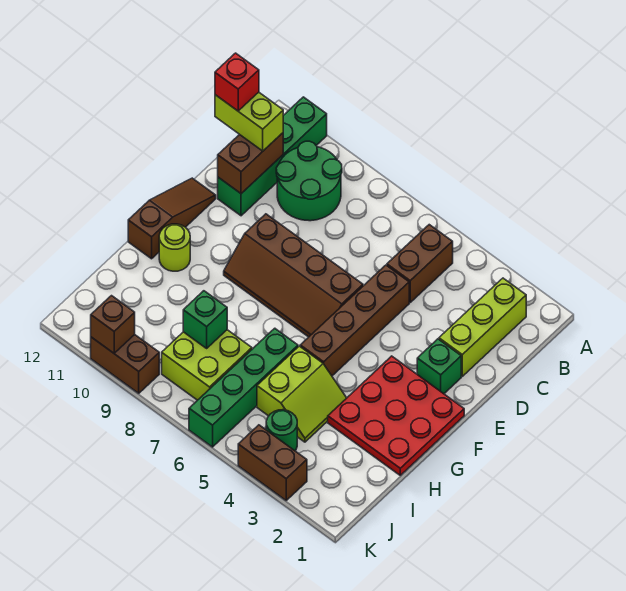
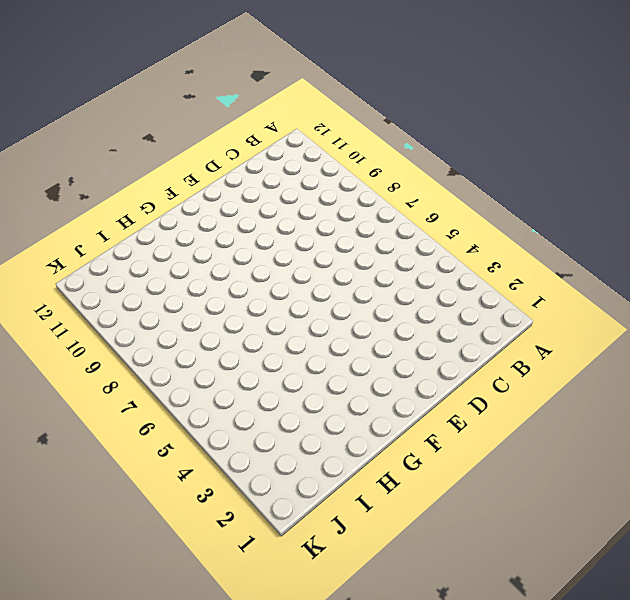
none -> green 1x4 brick [218,97,327,216]
none -> lime 1x3 brick [439,278,526,376]
none -> brown 1x2 brick [387,225,453,302]

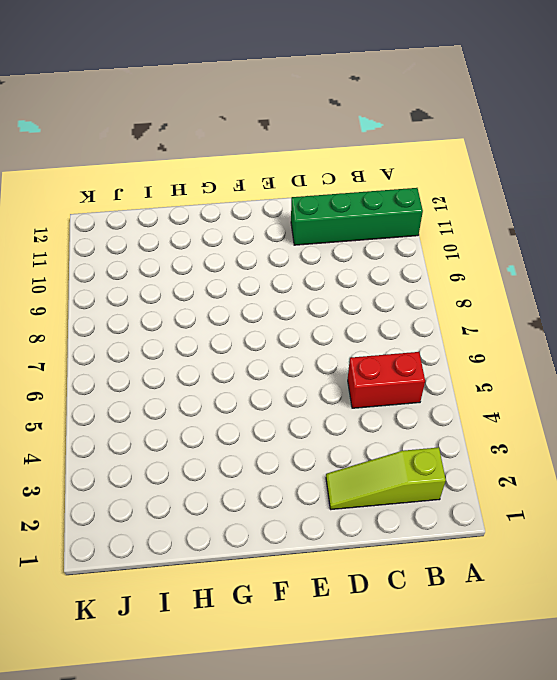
lime 1x3 slope [326,447,446,509] -> lime 1x3 brick [439,278,526,376]
red 1x2 brick [348,352,425,408] -> brown 1x2 brick [387,225,453,302]
none -> green 2x2 round brick [276,141,342,221]
none -> brown 1x4 brick [300,265,409,376]
none -> green 1x1 brick [417,339,461,394]

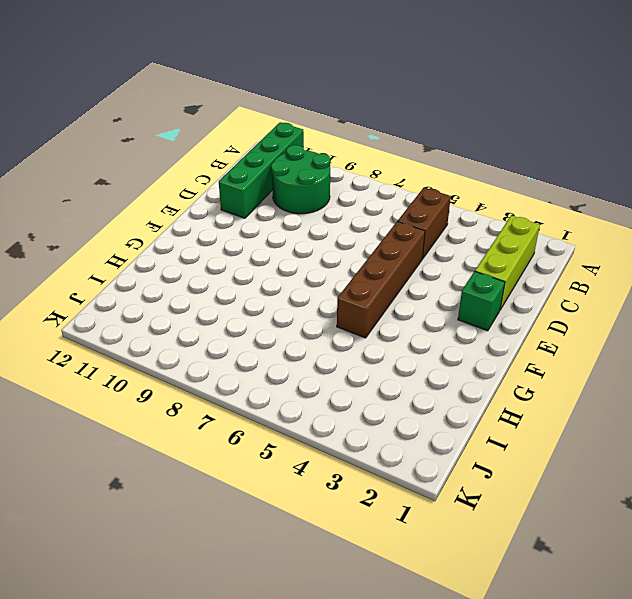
none -> brown 2x4 slope [224,214,363,337]
none -> brown 1x3 slope [128,178,216,259]
none -> red 3x3 plate [328,356,464,475]

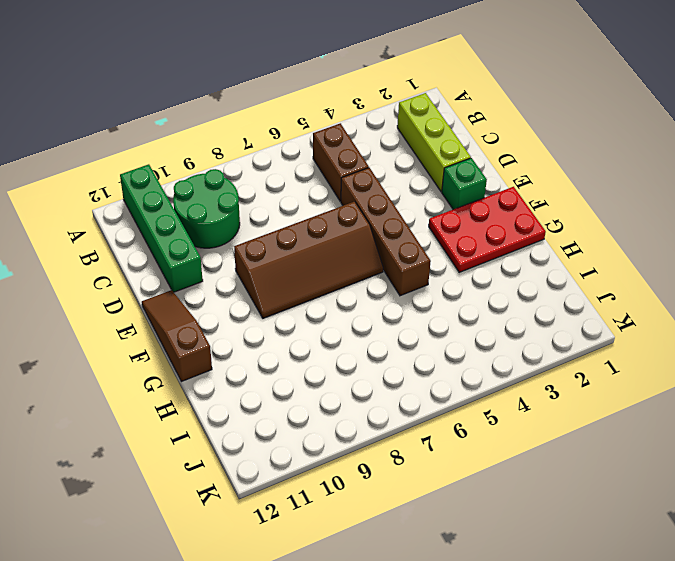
red 2x3 plate [429,187,546,272] -> red 3x3 plate [328,356,464,475]
none -> lime 1x1 round brick [159,224,190,271]
none -> lime 2x2 slope [257,346,346,442]
none -> green 1x4 brick [189,328,298,447]

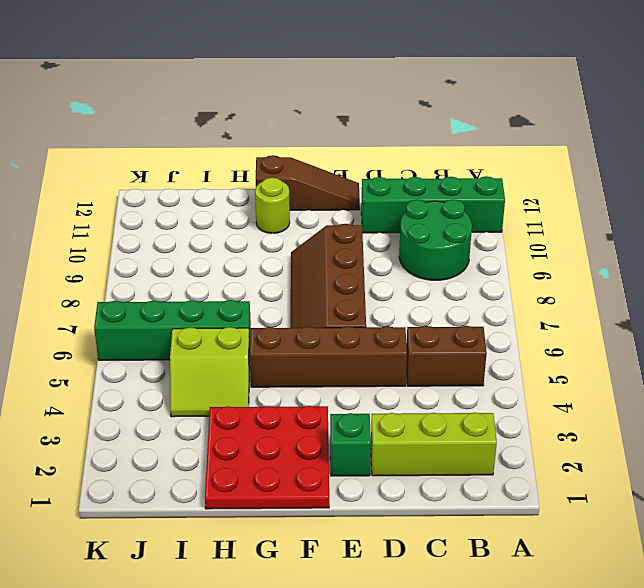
none -> lime 2x2 brick [162,330,252,400]
none -> green 1x1 round brick [266,410,297,451]
none -> brown 1x2 brick [238,425,307,500]

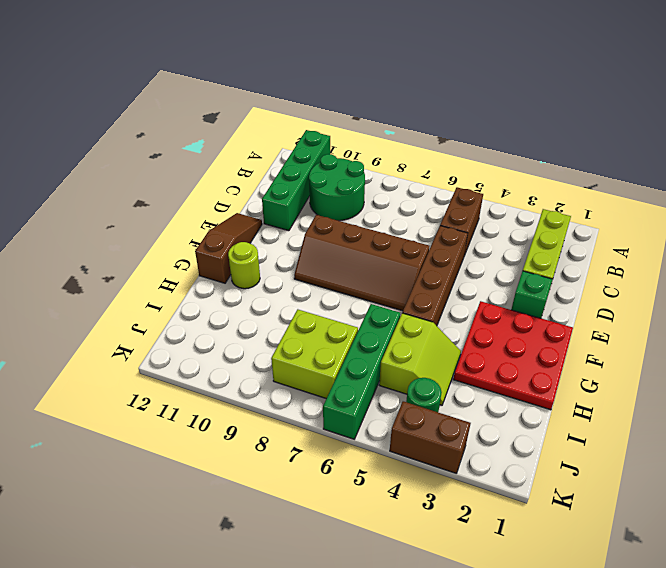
none -> brown 1x2 brick [91,335,159,393]
none -> brown 1x2 brick [218,133,283,193]
none -> green 1x1 brick [183,291,227,348]

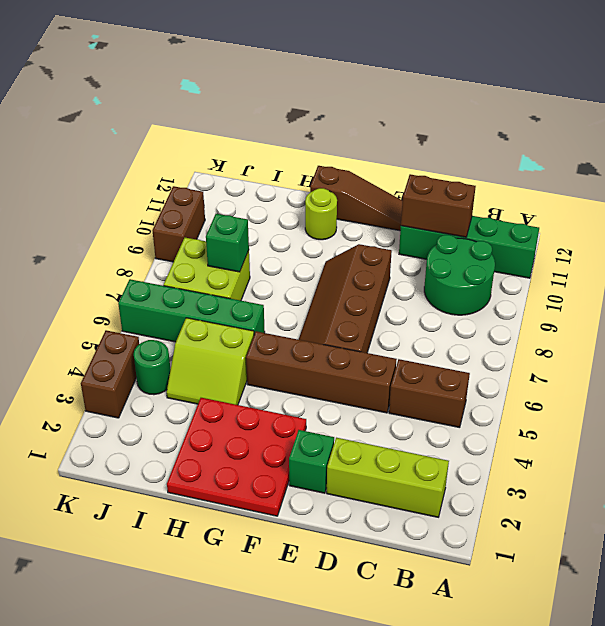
none -> brown 1x1 brick [91,296,135,353]
none -> lime 1x2 brick [215,92,283,151]
none -> red 1x1 brick [215,53,259,111]

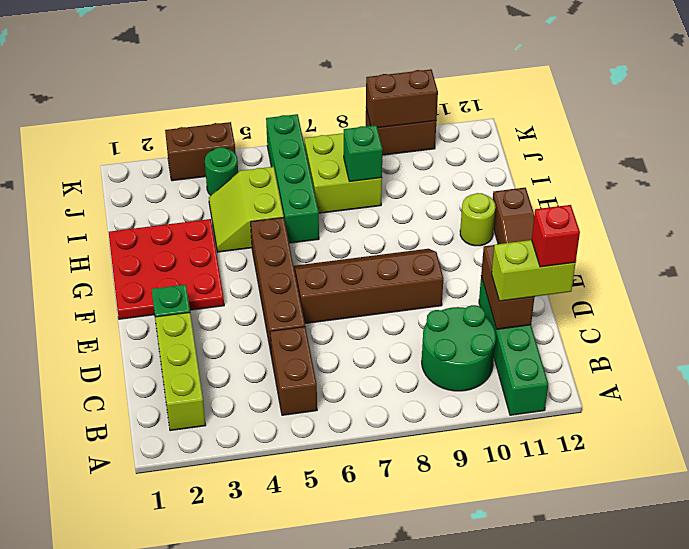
brown 1x2 brick [366,69,438,128] -> brown 1x1 brick [91,296,135,353]

